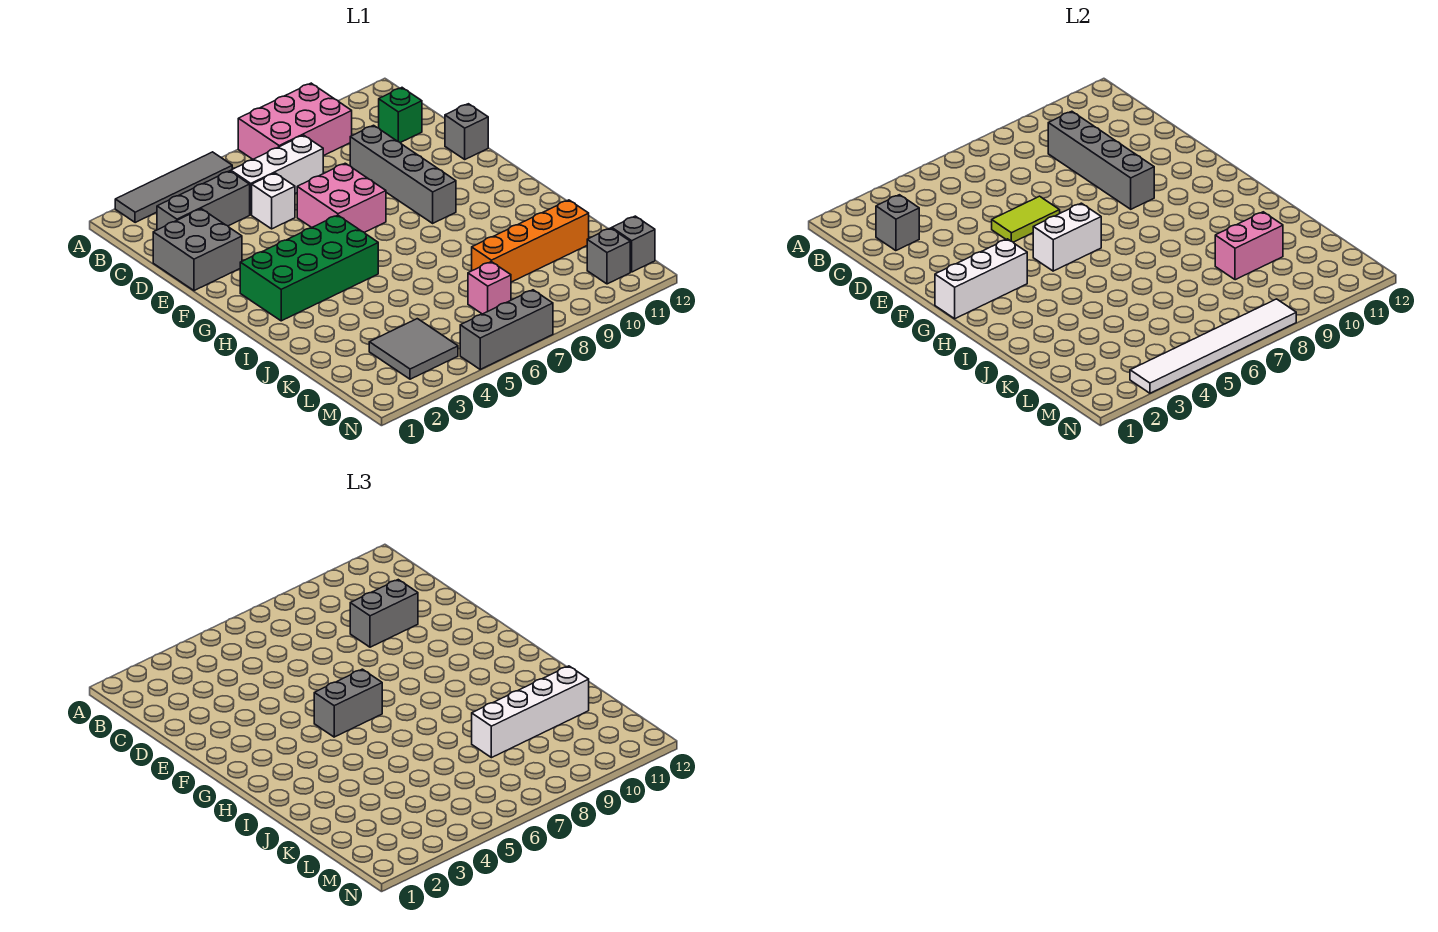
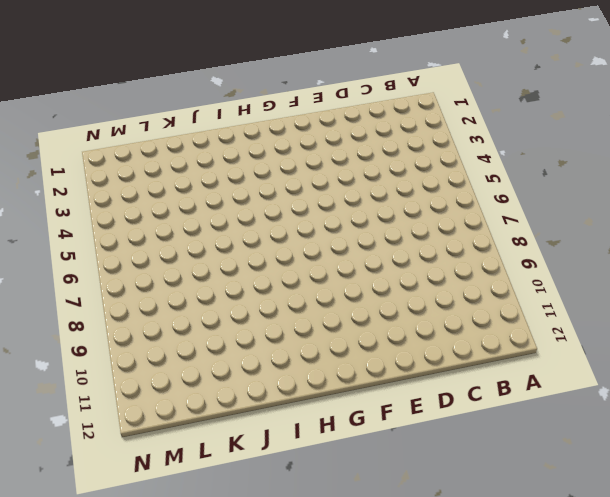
none -> grey 1x4 tile [115,152,232,223]
none -> pink 2x3 brick [238,83,352,159]
none -> grey 1x3 brick [157,171,250,230]

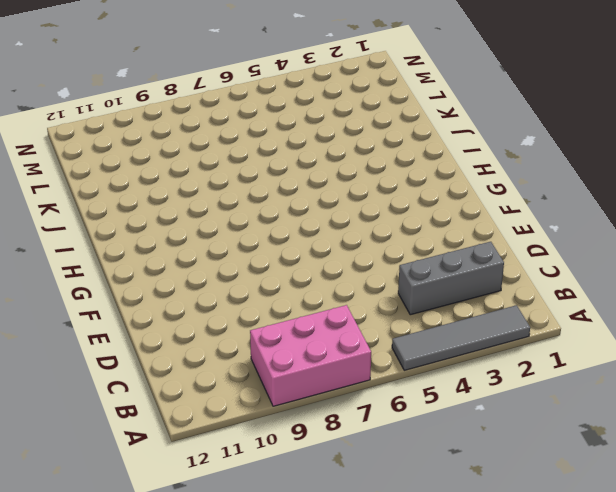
none -> white 1x3 brick [231,135,323,215]
none -> green 1x1 brick [379,88,422,143]
none -> grey 2x2 brick [153,209,242,291]

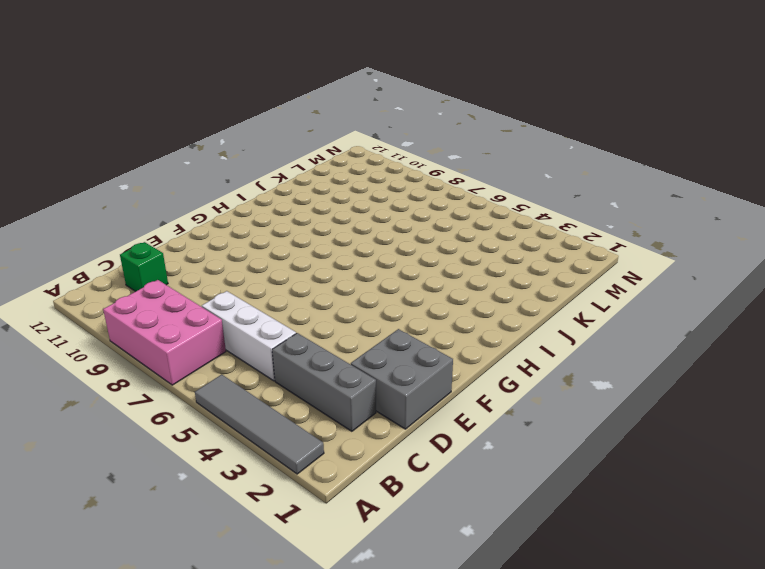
none -> white 1x1 brick [252,173,295,229]
none -> grey 1x4 brick [350,125,456,223]
none -> pink 2x2 brick [297,163,386,232]

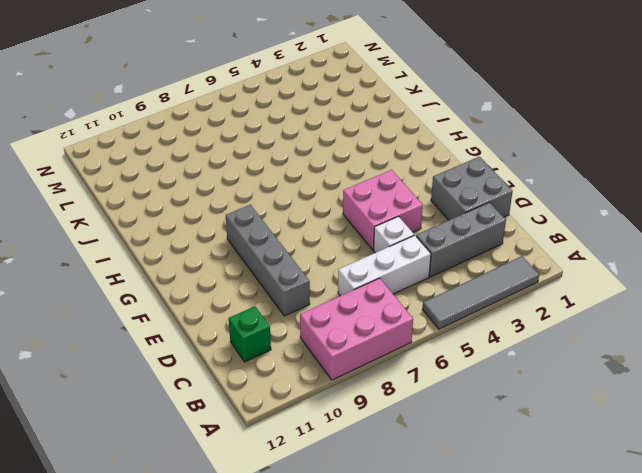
pink 2x2 brick [343,170,423,250] -> pink 2x2 brick moved to [297,163,386,232]
none -> grey 1x1 brick [445,104,488,159]
none -> green 2x4 brick [240,215,378,321]
none -> orange 1x4 brick [472,200,589,282]

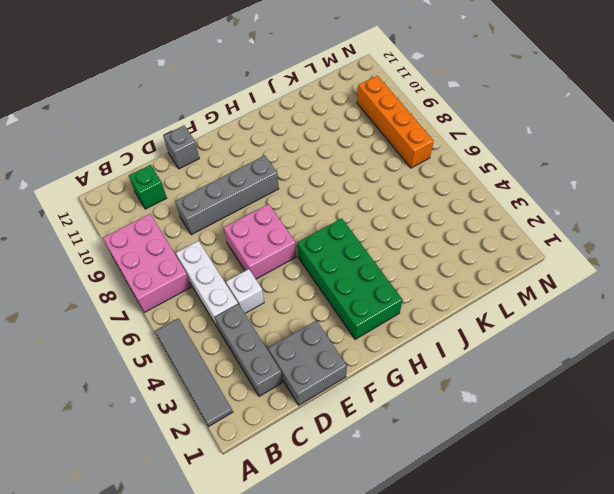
orange 1x4 brick [357,75,434,168] -> orange 1x4 brick moved to [472,200,589,282]
none -> grey 2x2 tile [369,319,458,379]
none -> pink 1x1 brick [468,262,511,314]
none -> grey 1x1 brick [587,228,630,284]

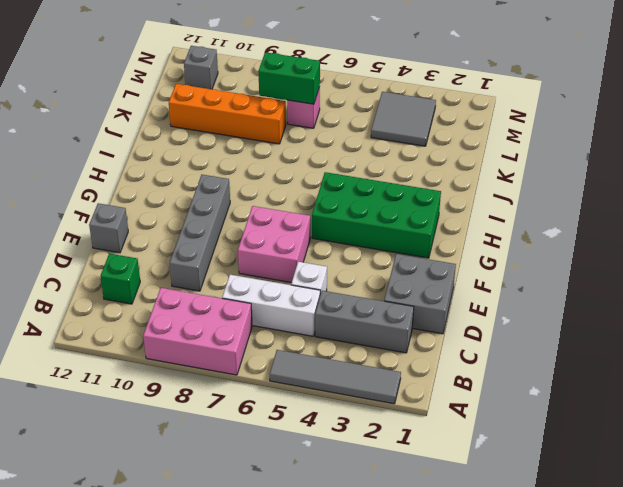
green 1x2 brick [258,52,320,104] -> none
none -> grey 1x1 brick [612,216,655,272]
none -> grey 1x3 brick [460,290,553,369]
none -> grey 1x1 brick [876,195,919,251]

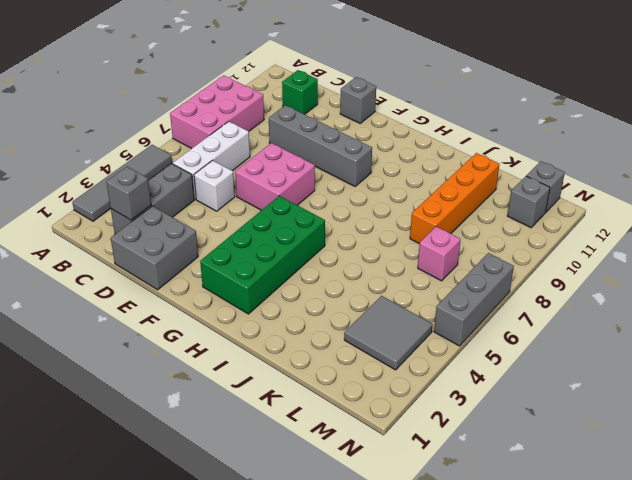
none -> grey 1x4 brick [1048,111,1154,209]
none -> lime 1x2 tile [992,196,1060,242]
none -> white 1x3 brick [935,239,1027,319]

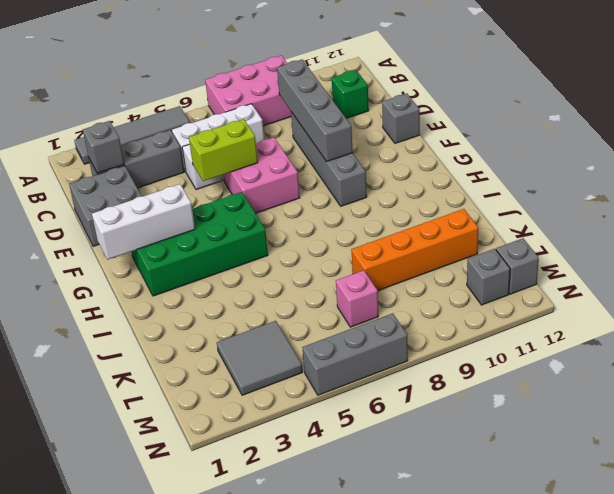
lime 1x2 brick [189,119,258,181] -> lime 1x2 tile [992,196,1060,242]
none -> white 1x2 brick [1033,203,1101,271]
none -> pink 1x2 brick [1215,212,1283,280]
none -> white 1x6 tile [1130,299,1296,393]

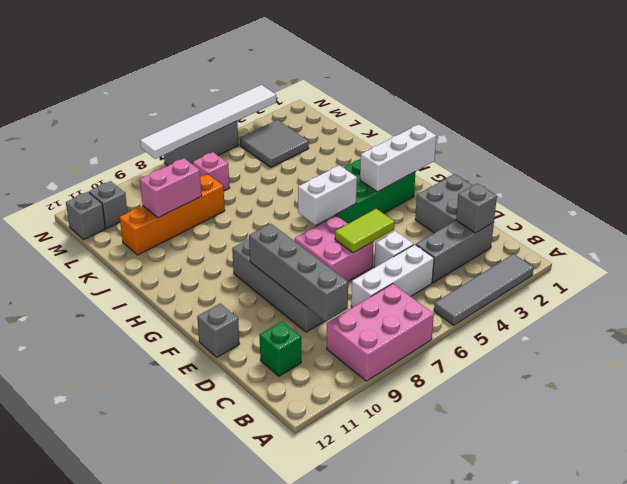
none -> grey 1x2 brick [350,580,418,647]
none -> grey 1x2 brick [314,669,382,737]
none -> white 1x4 brick [472,666,589,758]

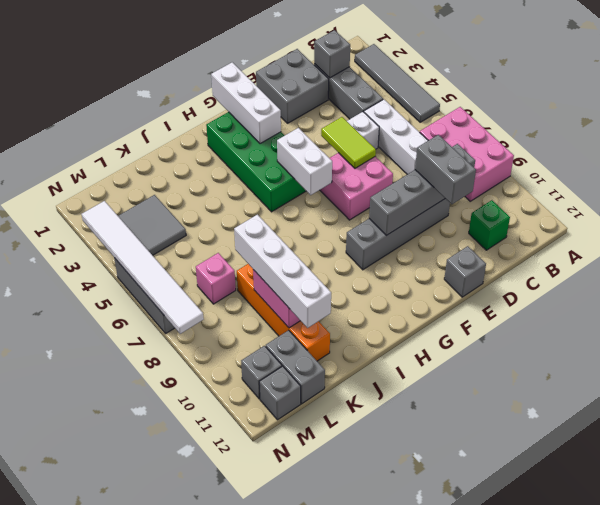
grey 1x2 brick [266,330,325,404] -> grey 1x2 brick moved to [314,669,382,737]

